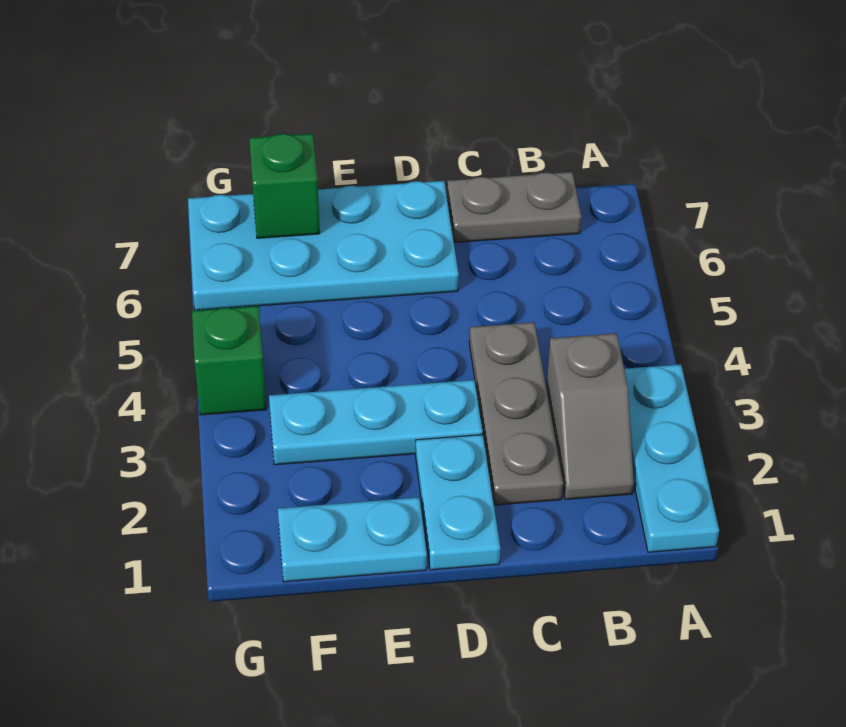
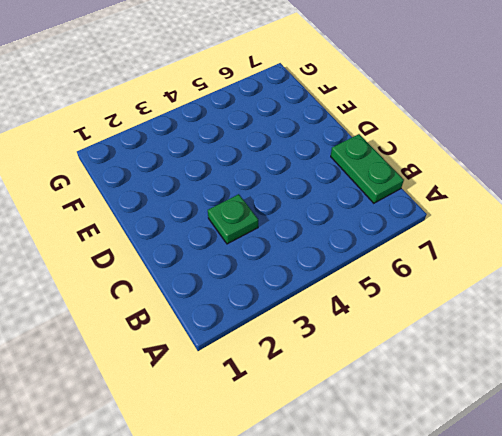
green 1x2 plate [331,134,404,203] -> grey 1x2 plate [447,172,582,243]
green 1x1 plate [208,194,258,244] -> grey 1x3 plate [469,322,563,505]
none -> cyan 1x3 plate [624,364,719,552]
none -> grey 1x2 slope [546,333,634,499]

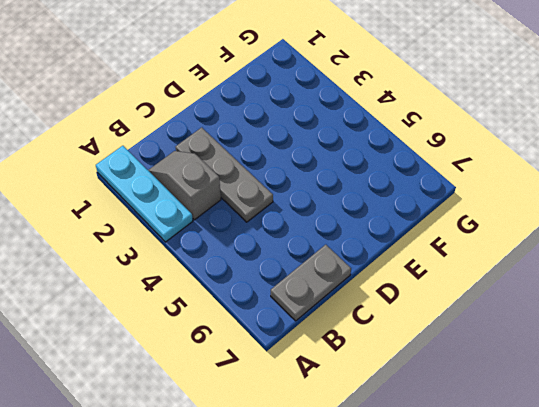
none -> cyan 1x2 plate [416,435,500,570]
none -> cyan 1x3 plate [269,380,483,465]

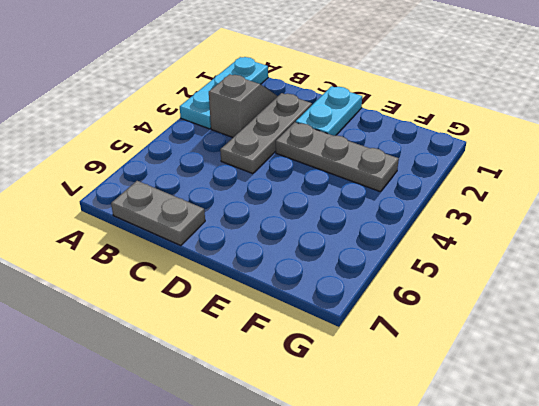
grey 1x3 plate [276,122,399,192] -> cyan 1x3 plate [269,380,483,465]
none -> cyan 2x4 plate [188,181,459,310]
none -> cyan 1x2 plate [278,497,427,582]

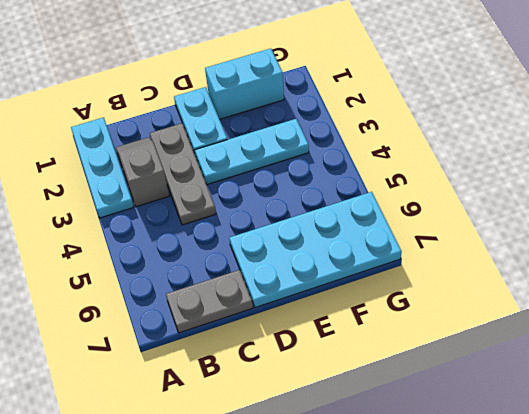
cyan 1x2 brick [205,49,284,119] -> cyan 1x2 plate [278,497,427,582]
none -> green 1x1 brick [192,306,266,415]
none -> green 1x1 brick [249,134,320,238]

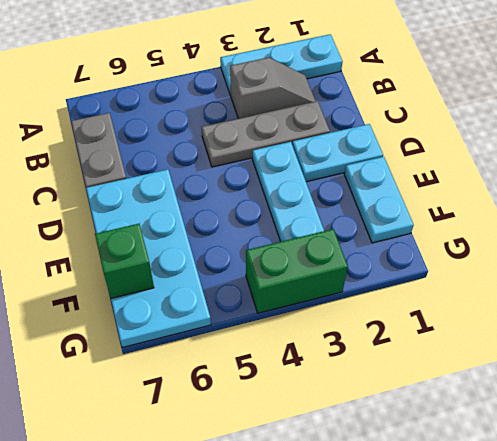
green 1x2 brick [246,229,348,313] -> green 1x1 brick [192,306,266,415]

